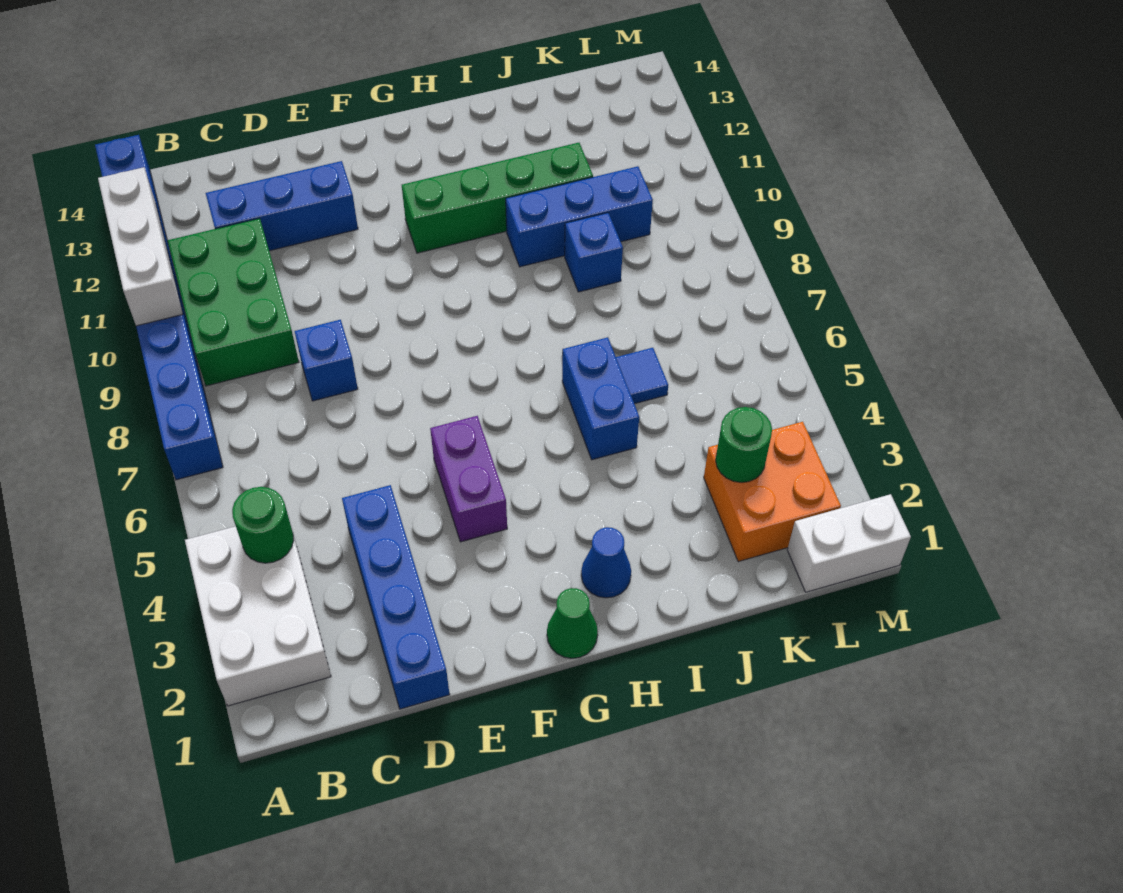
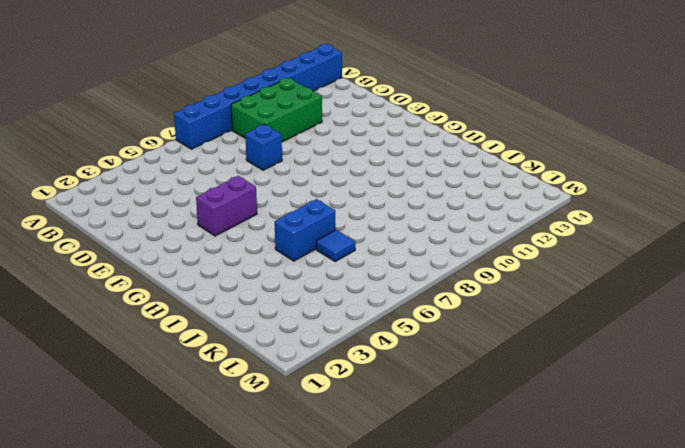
none -> white 2x3 brick [185,526,331,706]
none -> blue 1x3 brick [206,161,358,251]
none -> blue 1x4 brick [342,485,450,709]

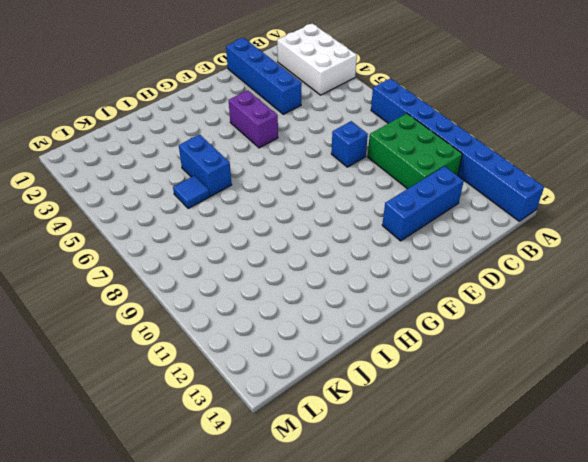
none -> green 1x1 cone [547,588,598,658]
none -> green 1x4 brick [402,143,593,253]
none -> blue 1x1 cone [581,527,631,598]

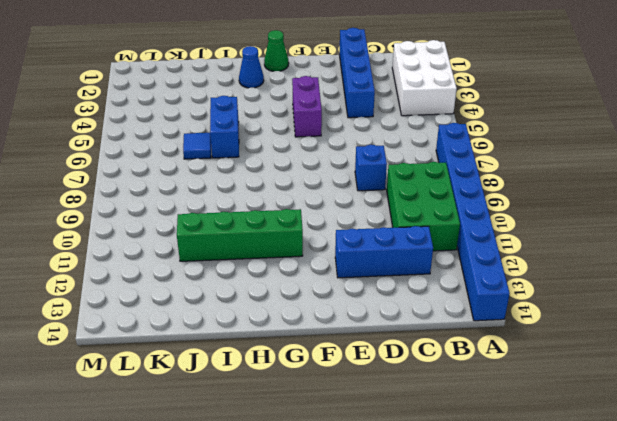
none -> blue 1x3 brick [506,166,653,267]
none -> blue 1x1 brick [565,213,623,292]
none -> orange 2x2 brick [704,422,841,562]

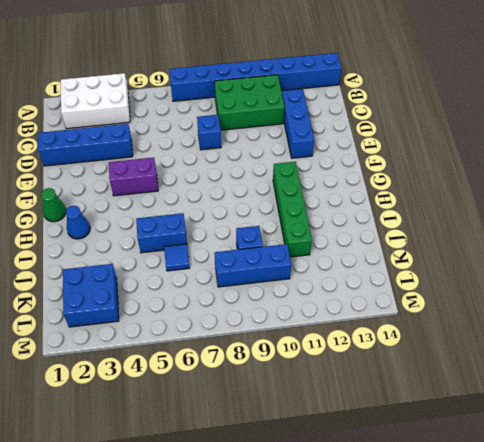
blue 2x2 brick [63,264,119,327] -> orange 2x2 brick [704,422,841,562]
blue 1x3 brick [215,244,291,287] -> blue 1x3 brick turned to [506,166,653,267]
none -> white 1x2 brick [788,494,911,592]
none -> white 1x3 brick [98,167,183,326]
none -> green 1x1 round brick [232,487,294,563]

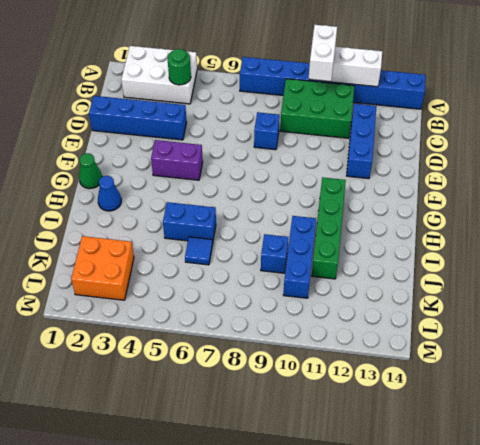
white 1x2 brick [309,25,337,81] -> white 1x2 brick moved to [788,494,911,592]
none -> green 1x1 round brick [716,407,772,482]

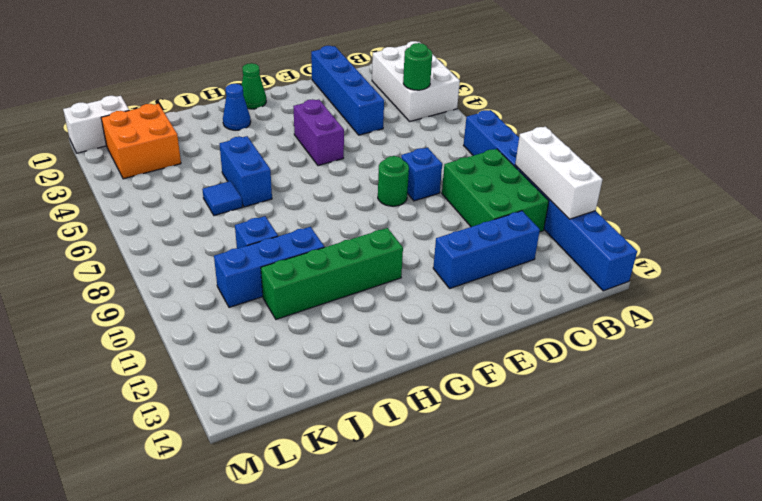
green 1x1 round brick [378,156,409,206] -> green 1x1 round brick moved to [716,407,772,482]

